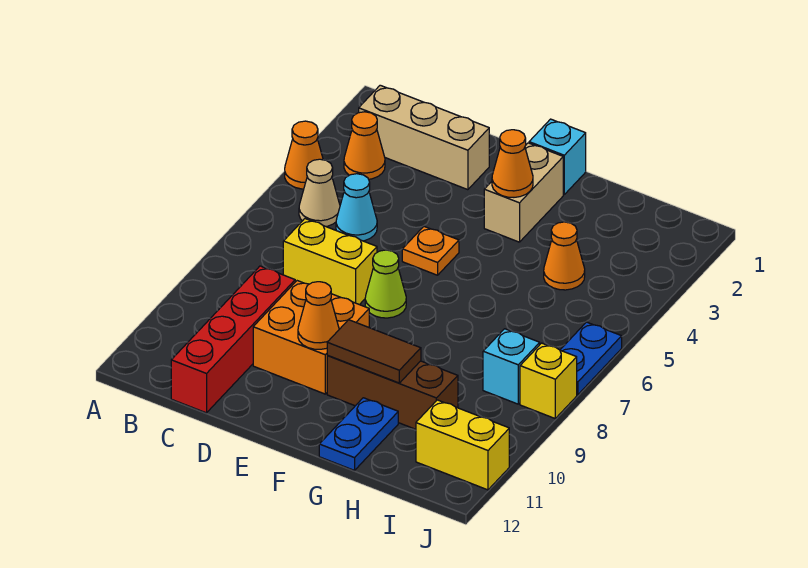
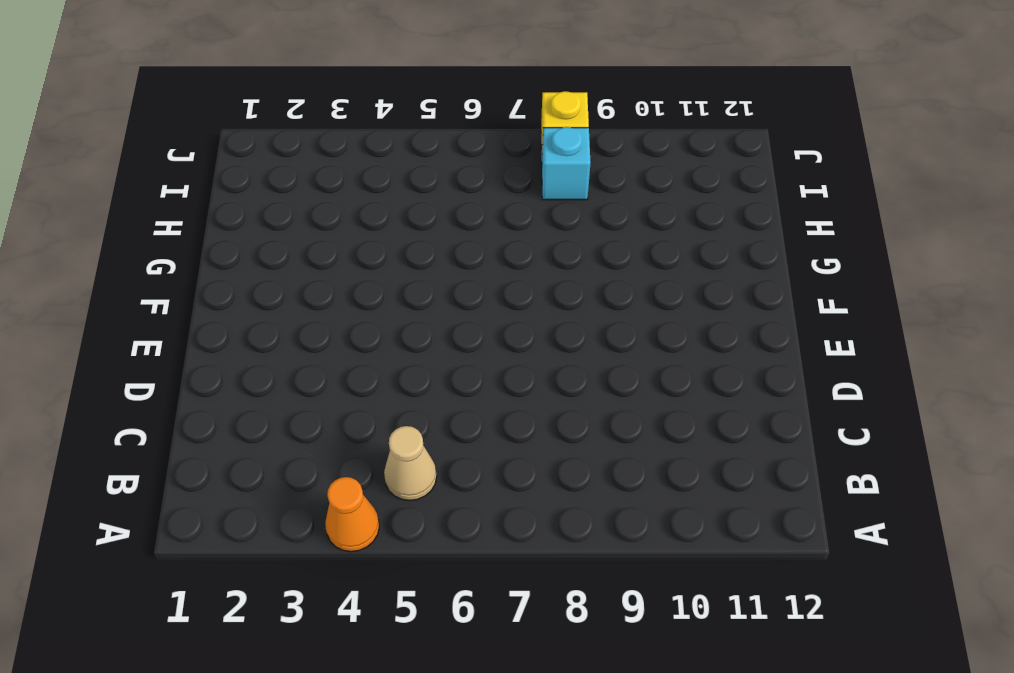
none -> tan 1x3 brick [359,85,489,190]
none -> orange 1x1 cone [344,112,385,179]
none -> cyan 1x1 cone [336,174,377,241]

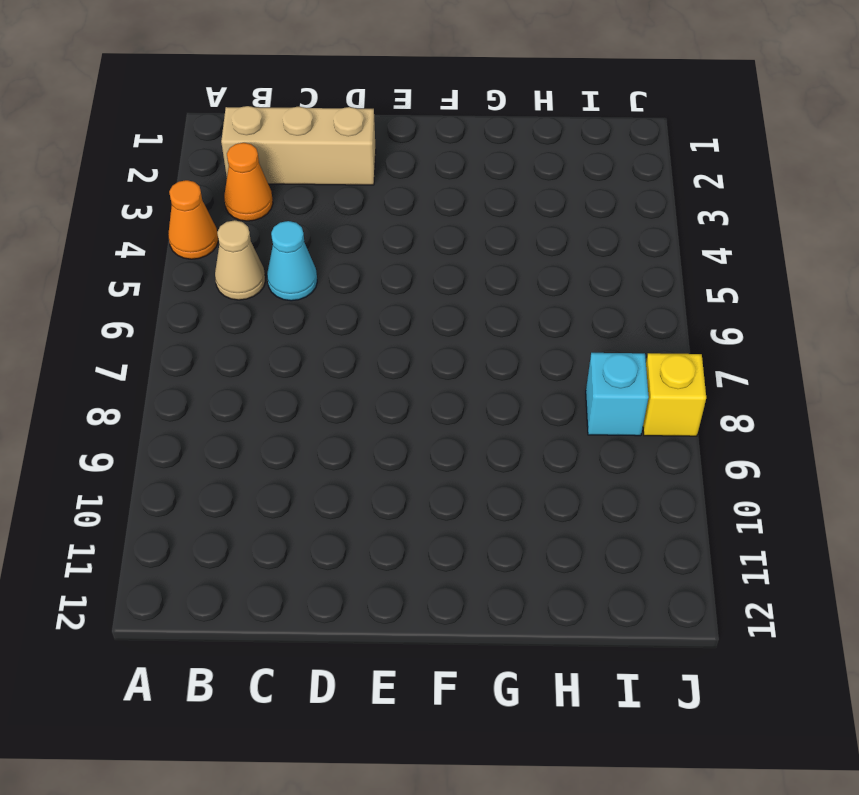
none -> yellow 1x2 brick [283,219,377,305]
none -> red 1x4 brick [171,266,295,413]
none -> orange 2x2 brick [253,281,369,394]

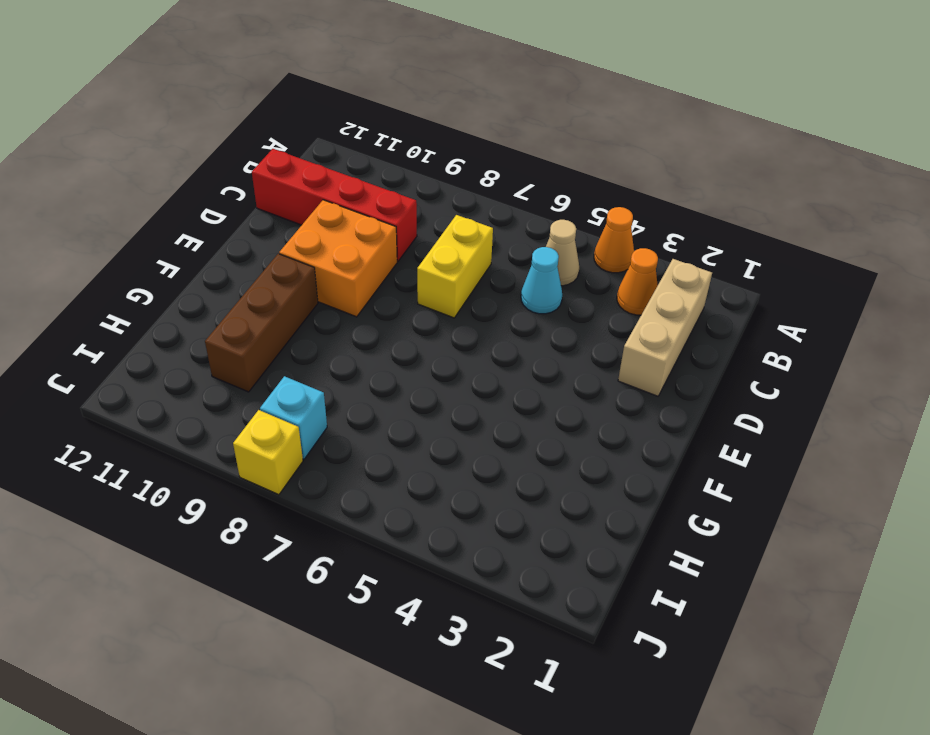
none -> orange 1x1 plate [402,227,459,275]
none -> lime 1x1 cone [365,250,406,318]
none -> cyan 1x1 brick [529,119,586,194]

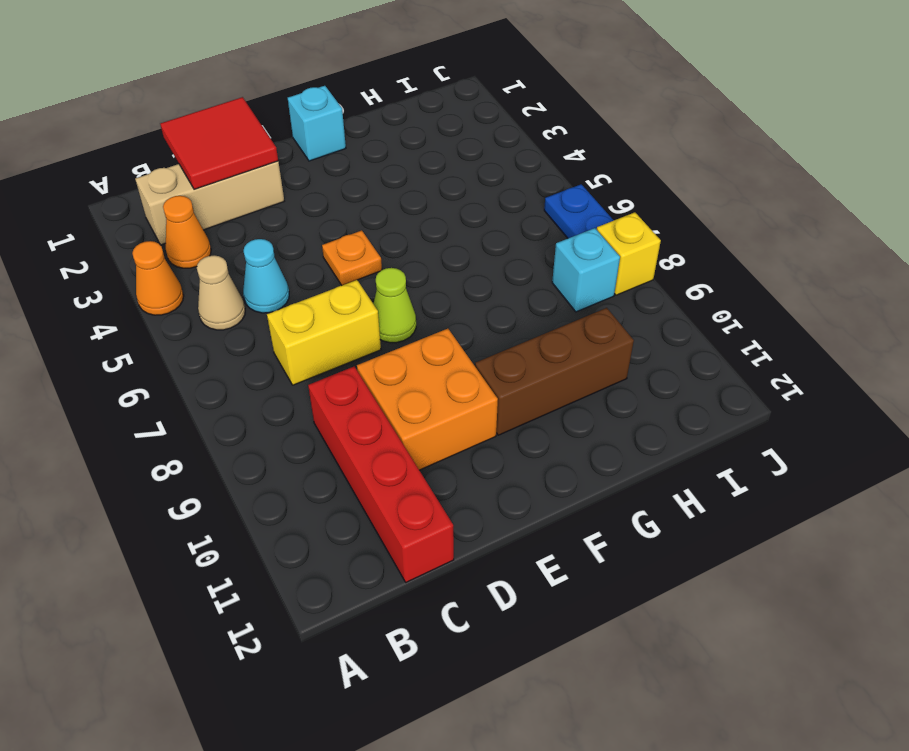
red 2x2 tile [160,97,278,189] -> none
none -> tan 1x2 brick [484,143,563,242]
none -> blue 1x2 plate [319,398,398,470]
none -> orange 1x1 cone [544,222,585,290]

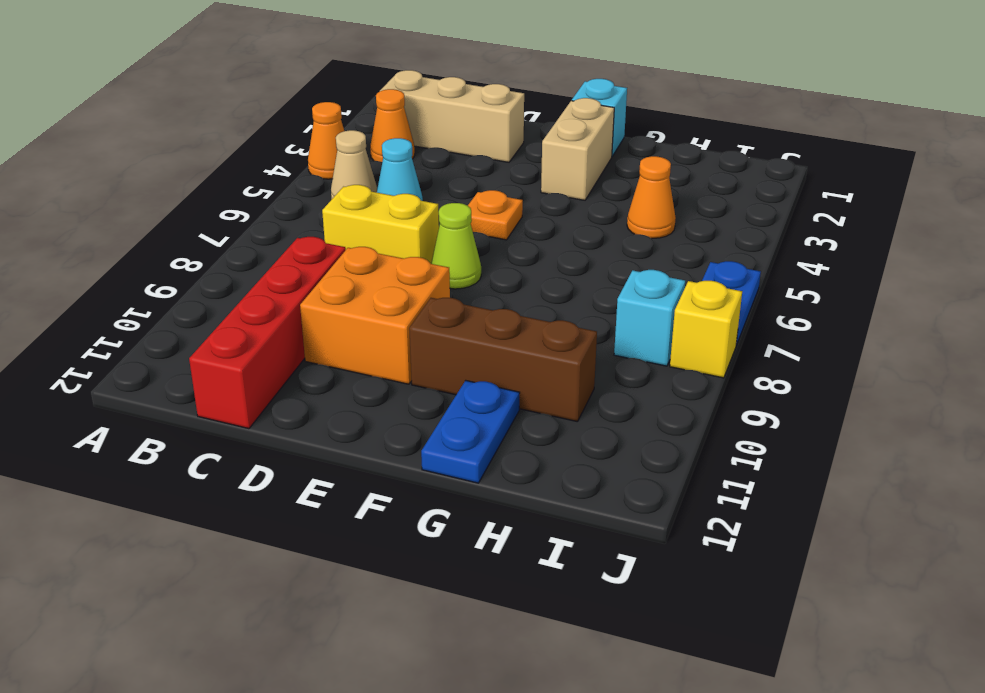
none -> yellow 1x2 brick [416,400,509,490]
none -> orange 1x1 cone [298,282,339,349]
none -> orange 1x1 cone [492,130,533,197]

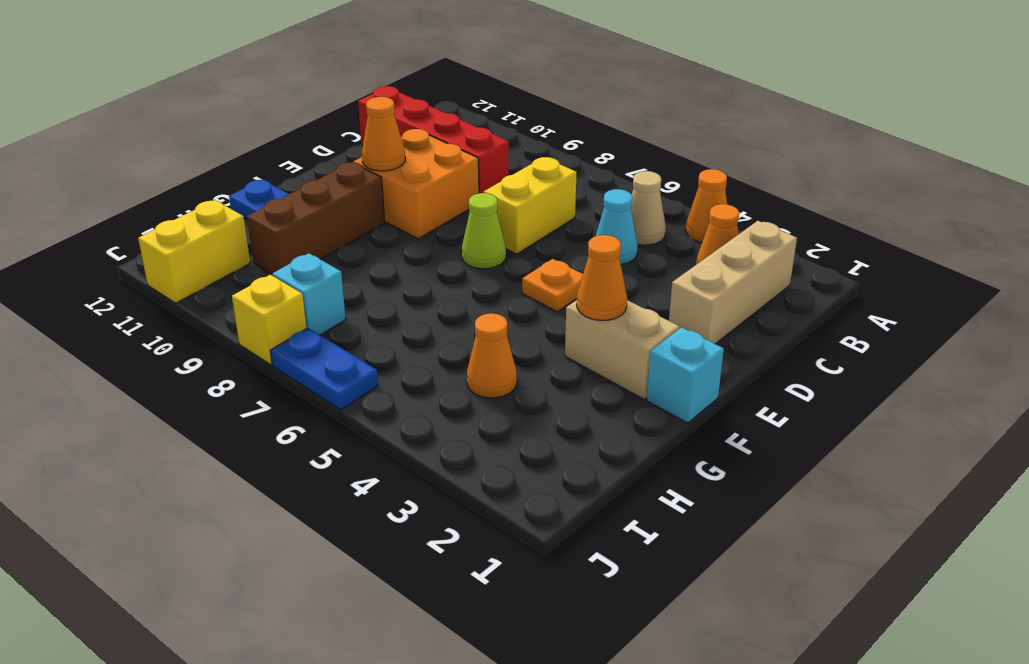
none -> brown 1x2 tile [327,320,421,383]

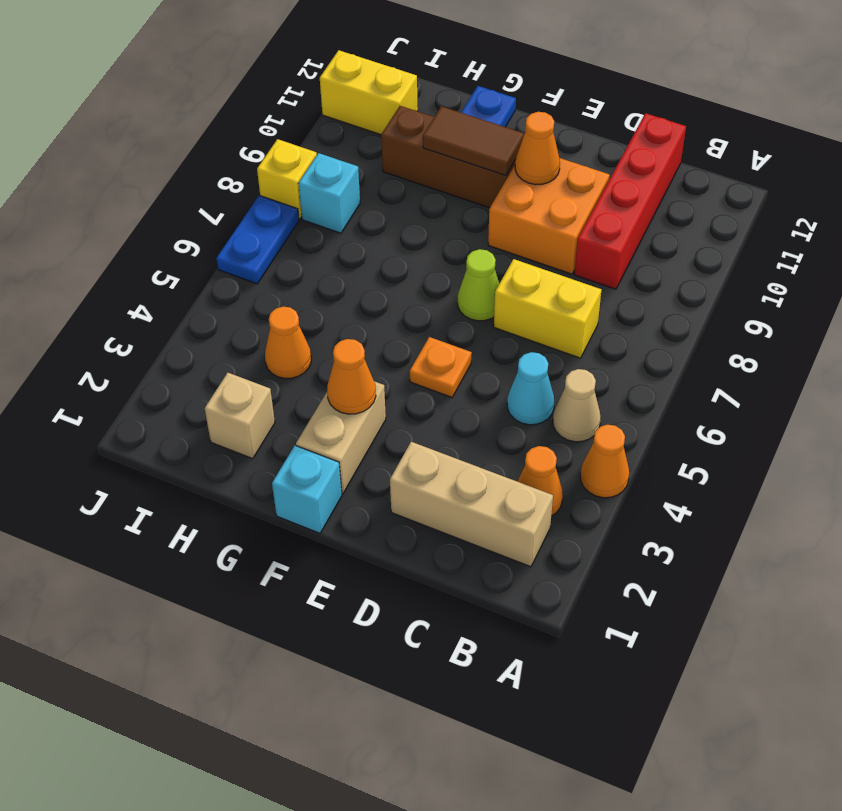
tan 1x1 brick [205,373,275,459] -> none

